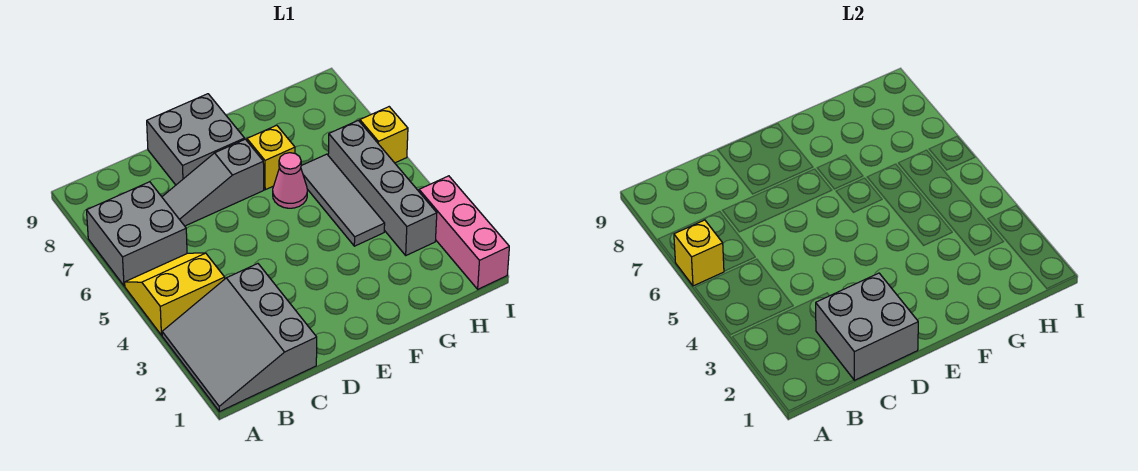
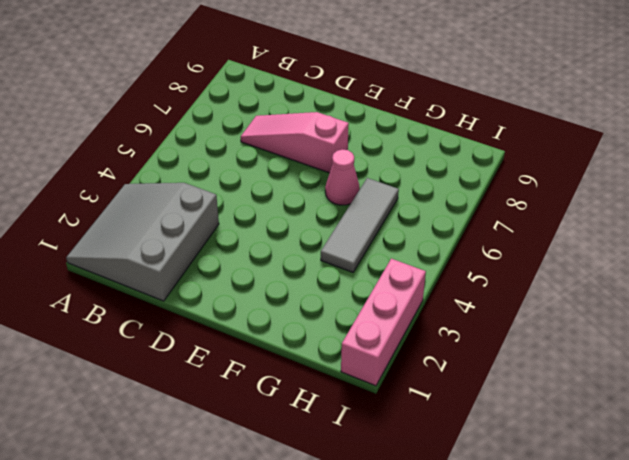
pink 1x3 slope [241,112,349,173] -> grey 1x3 slope [162,139,264,226]
none -> yellow 2x2 slope [125,253,225,335]
none -> grey 2x2 brick [87,182,187,286]
none -> grey 2x2 brick [147,94,245,185]

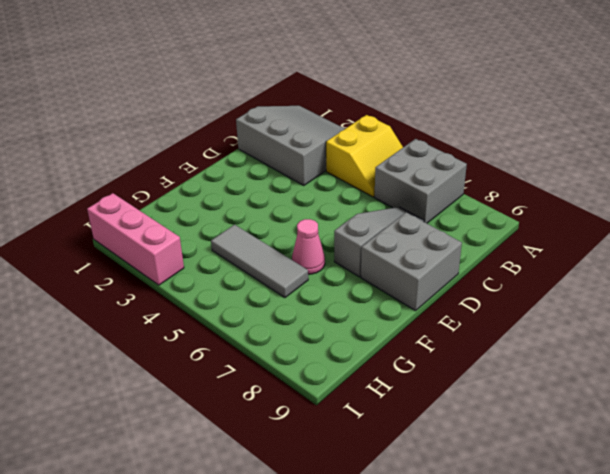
none -> yellow 1x1 brick [247,125,295,190]
none -> grey 1x4 brick [328,120,437,255]
none -> yellow 1x1 brick [360,107,408,163]

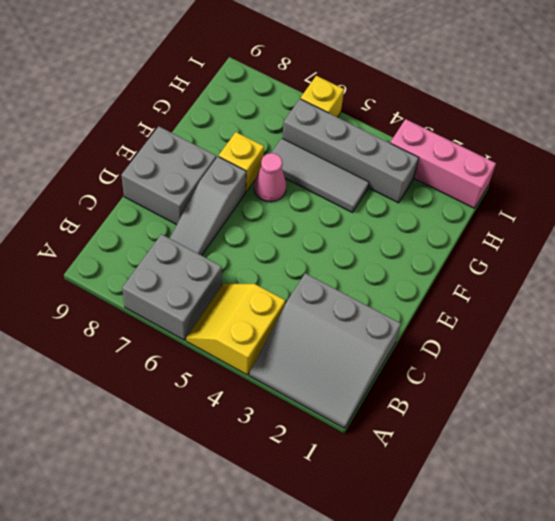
none -> yellow 1x1 brick [674,220,724,286]
none -> grey 2x2 brick [816,273,918,380]

